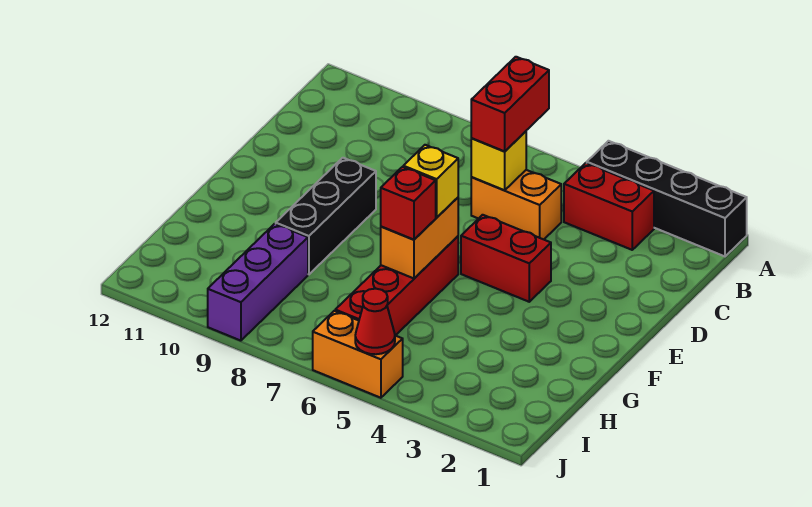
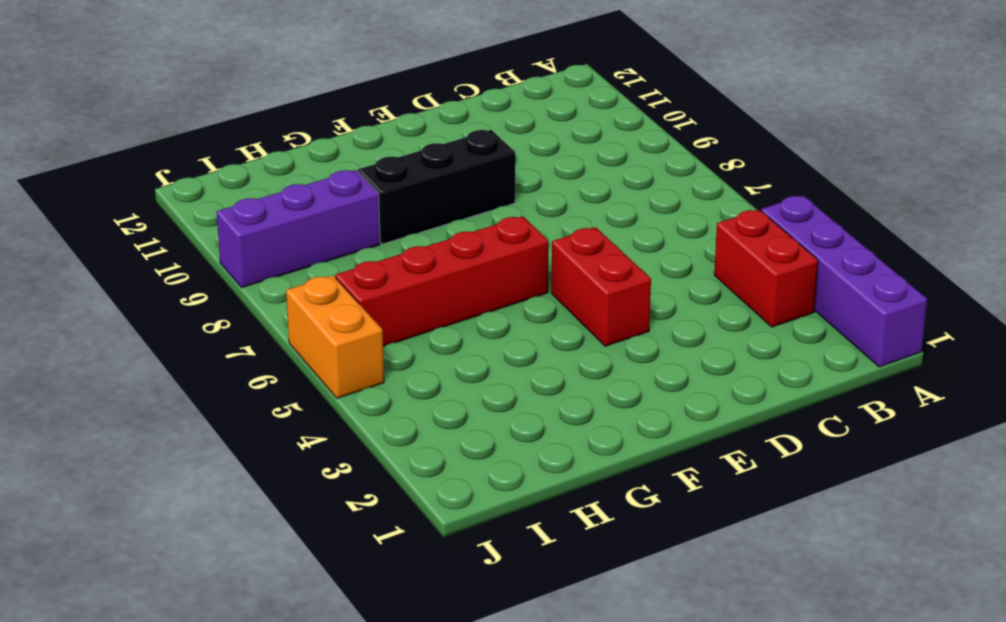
purple 1x4 brick [761,196,927,367] -> black 1x4 brick [587,141,747,256]
none -> orange 1x2 brick [471,170,561,239]
none -> yellow 1x1 brick [471,131,526,190]
none -> orange 1x2 brick [381,198,458,278]

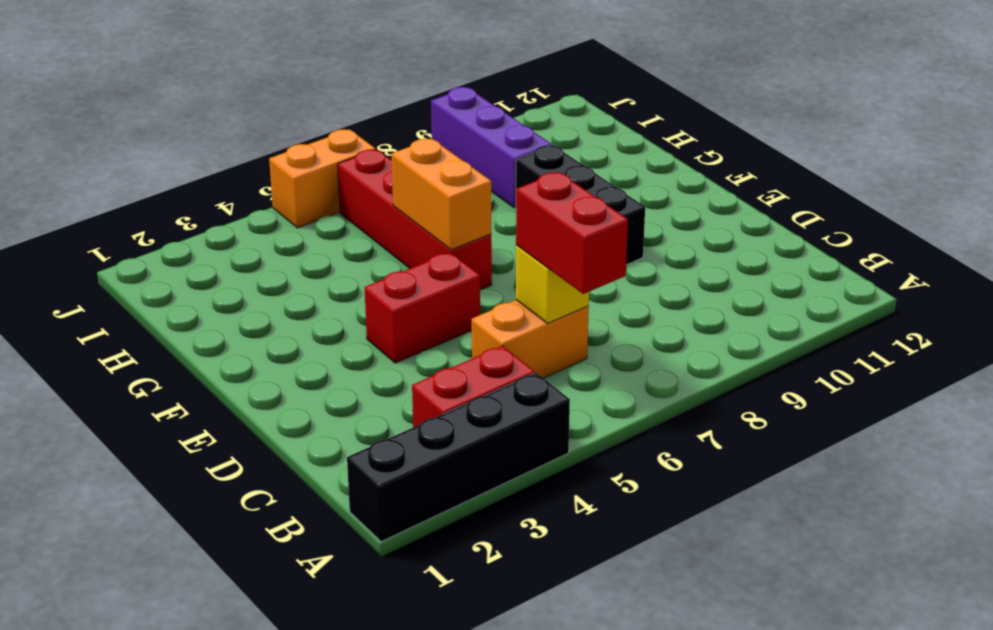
none -> red 1x1 cone [355,289,395,354]
none -> yellow 1x1 brick [403,145,458,218]
none -> red 1x1 brick [381,167,436,240]

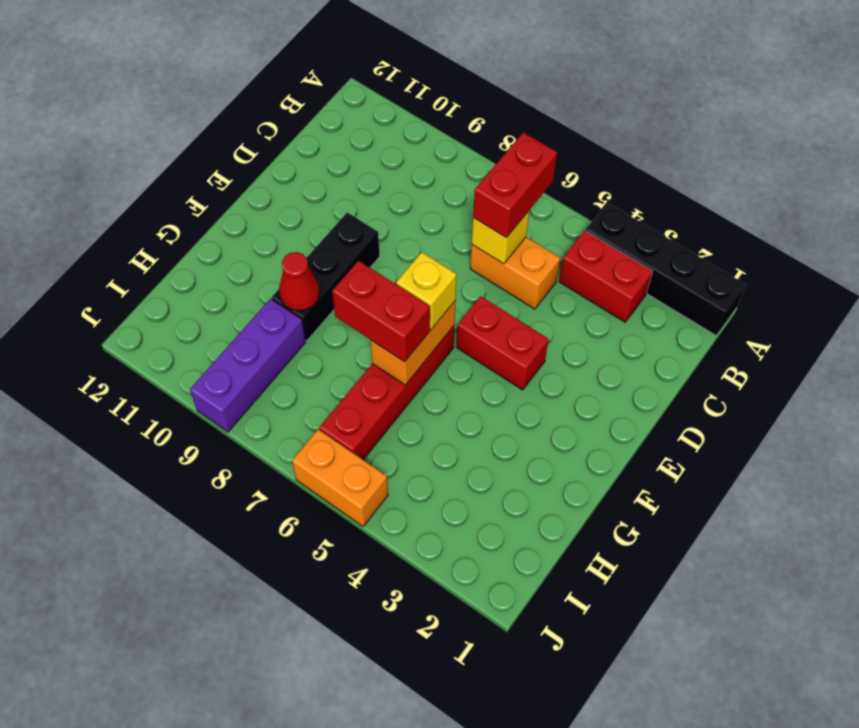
red 1x2 brick [332,261,430,362] -> red 1x1 brick [381,167,436,240]
red 1x1 cone [279,252,320,311] -> red 1x1 cone moved to [355,289,395,354]

